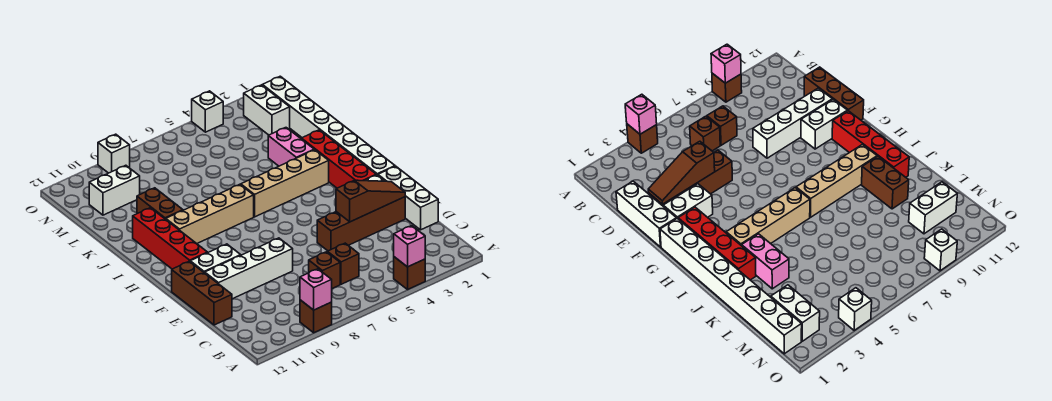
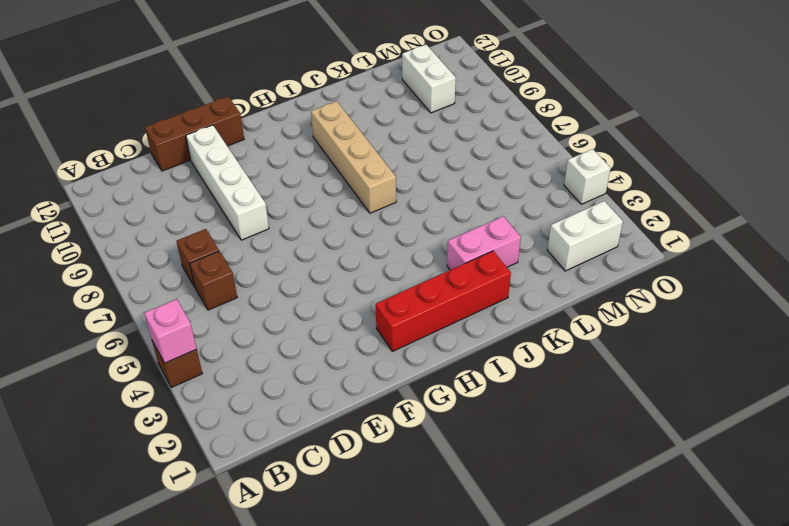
none -> brown 1x1 brick [300,300,332,333]
none -> white 1x3 brick [378,166,438,230]
none -> brown 1x4 brick [317,197,405,251]

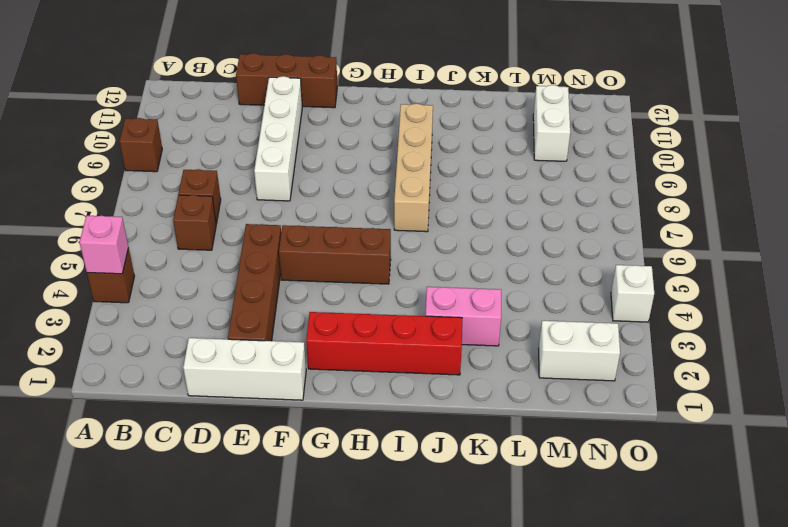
brown 1x3 brick [279,225,391,284] -> none
none -> white 1x2 brick [663,184,713,219]
none -> white 1x2 brick [190,244,241,273]
none -> white 1x8 brick [262,76,395,175]

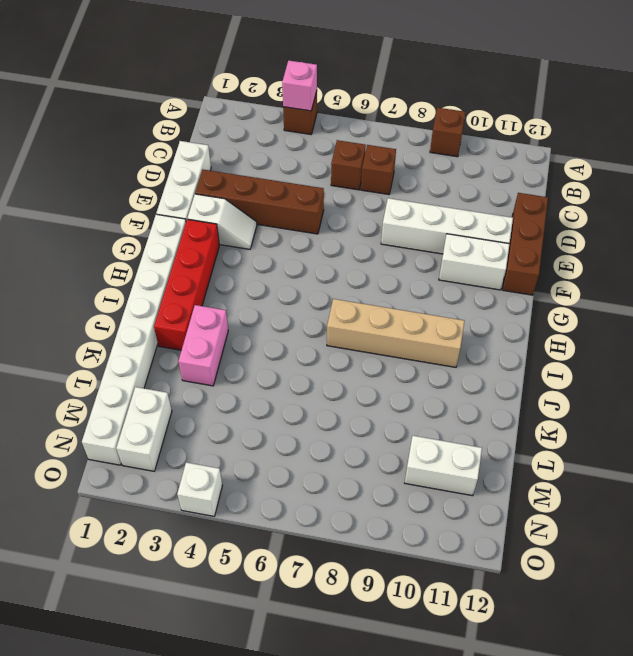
white 1x2 slope [187,194,257,249] -> white 1x2 brick [663,184,713,219]
none -> red 1x4 brick [133,208,207,269]
none -> tan 1x4 brick [241,150,329,217]
none -> brown 1x2 brick [137,188,183,219]

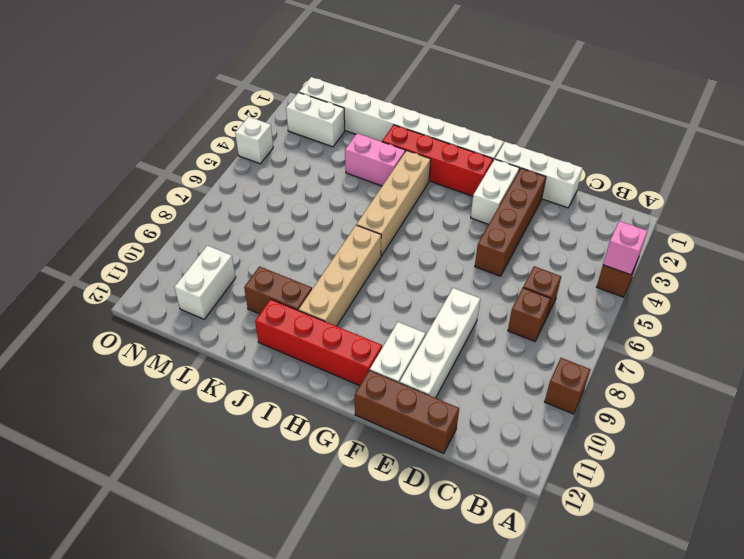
none -> white 1x1 brick [98,134,130,173]
none -> pink 1x1 brick [300,269,332,310]
none -> brown 1x3 slope [336,180,405,222]

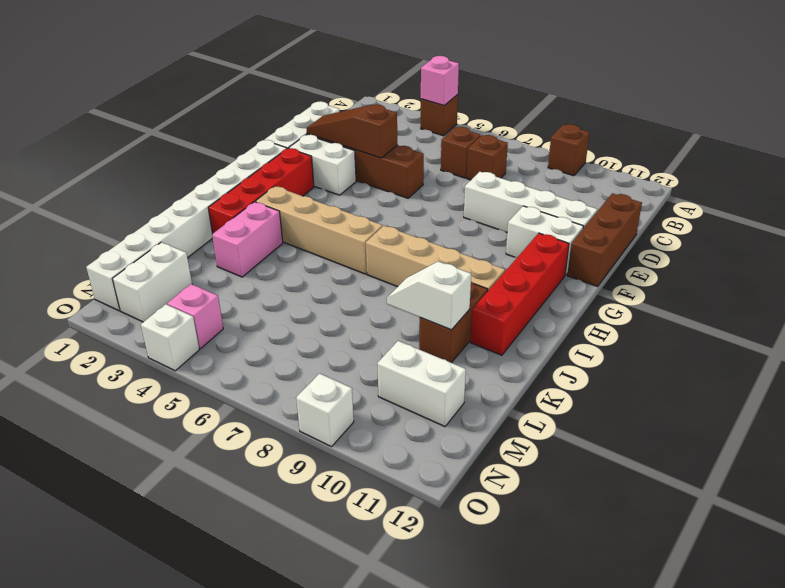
white 1x2 slope [387,261,471,330] -> none
pink 1x1 brick [167,284,223,349] -> pink 1x1 brick moved to [300,269,332,310]

